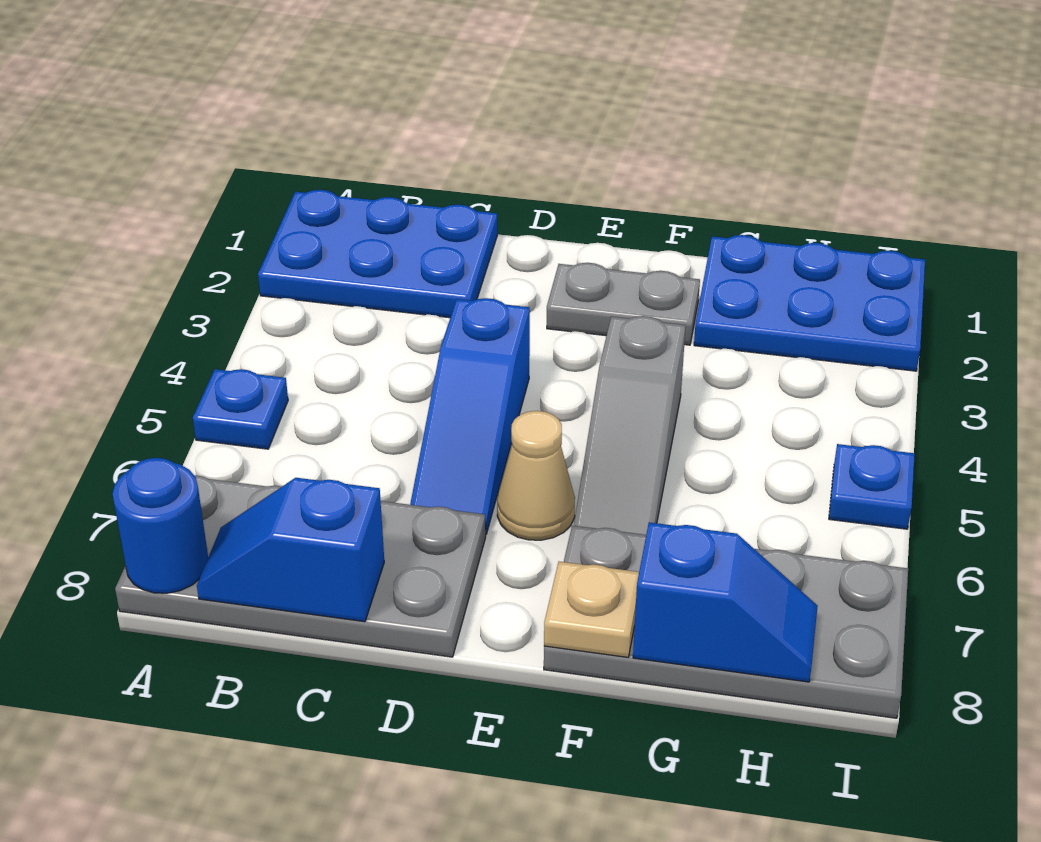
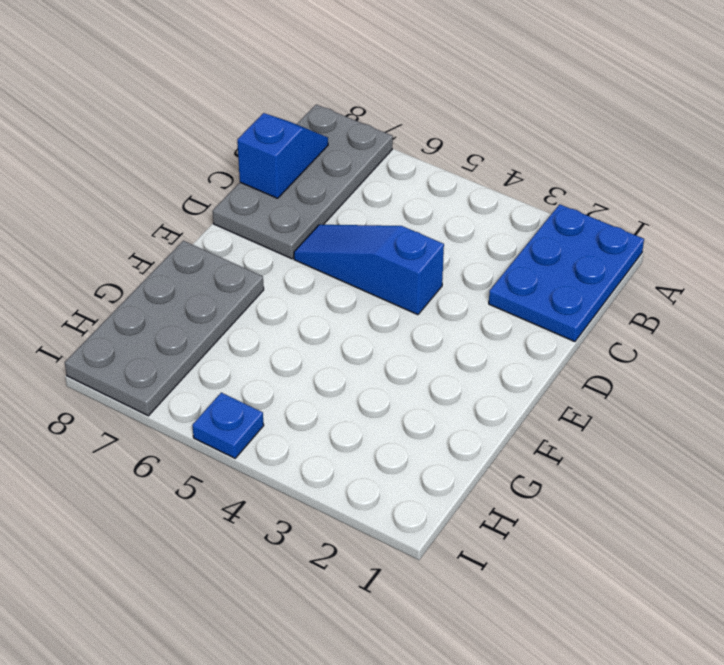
none -> blue 1x1 plate [193,369,288,449]
none -> grey 1x2 plate [547,263,700,345]
none -> tan 1x1 cone [497,411,575,540]

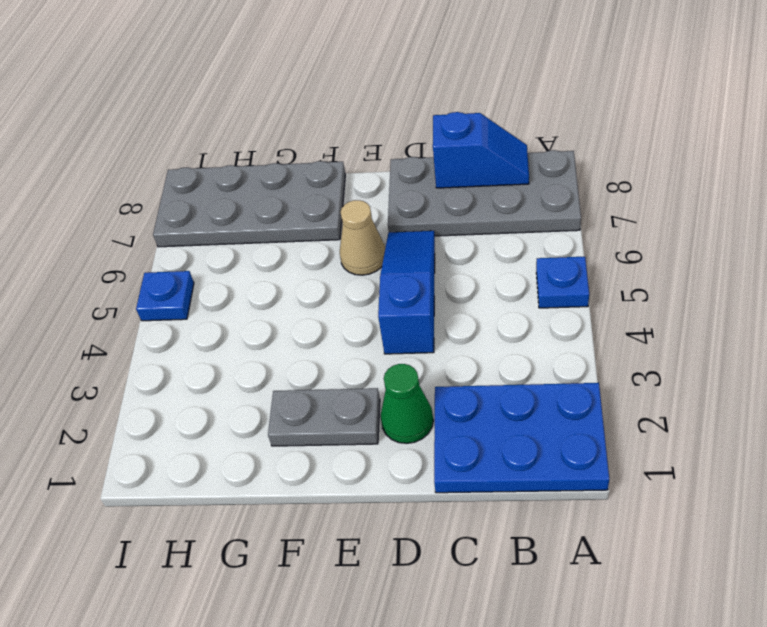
green 1x1 cone [381,364,433,443] -> none
none -> grey 1x3 slope [574,316,686,535]
none -> blue 2x3 plate [694,235,925,371]
none -> blue 1x1 round brick [112,458,208,593]

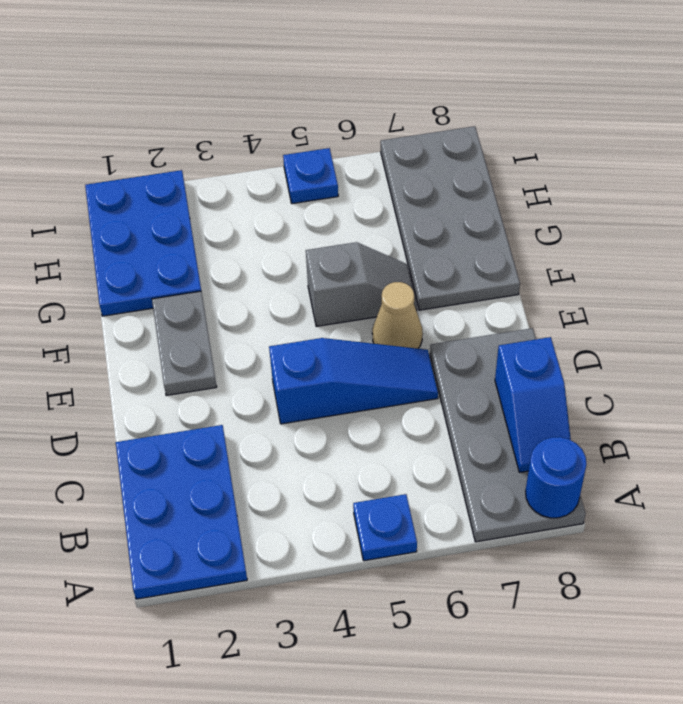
grey 1x2 slope [306,242,417,326] -> grey 1x3 slope [574,316,686,535]
none -> tan 1x1 plate [544,562,639,657]
none -> blue 1x2 slope [633,522,818,682]

